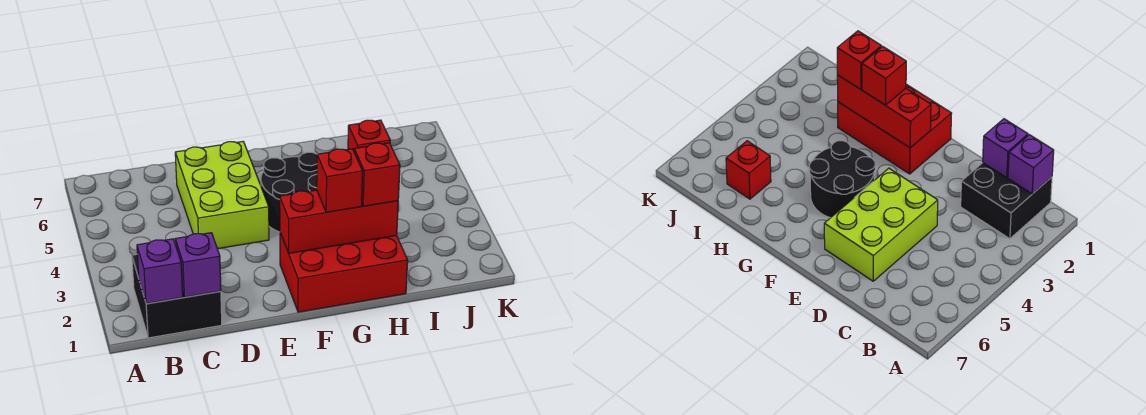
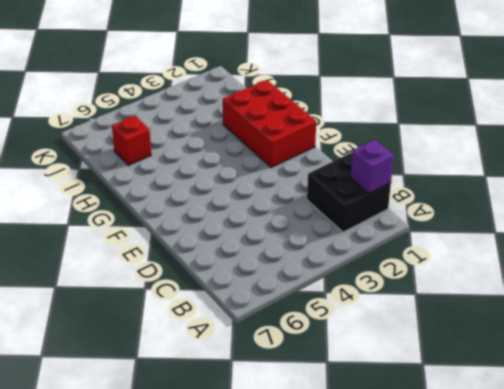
none -> lime 2x3 brick [175,142,269,249]
none -> black 2x2 round brick [261,152,317,232]

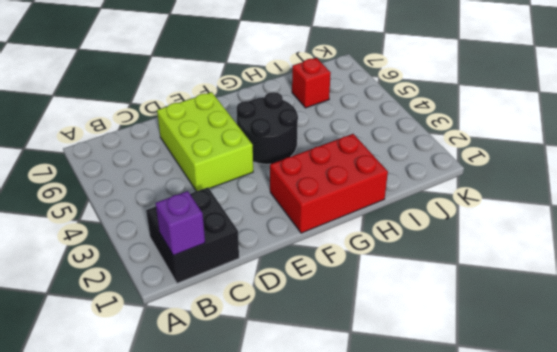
none -> purple 1x1 brick [175,233,221,297]
none -> red 1x3 brick [280,190,398,253]

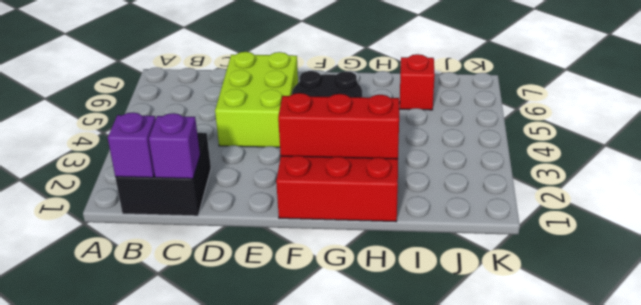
none -> red 1x1 brick [317,149,363,212]
none -> red 1x1 brick [354,143,400,206]

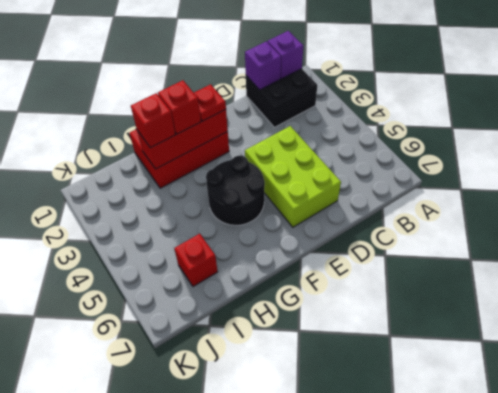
red 1x1 plate [194,84,226,121] -> none

